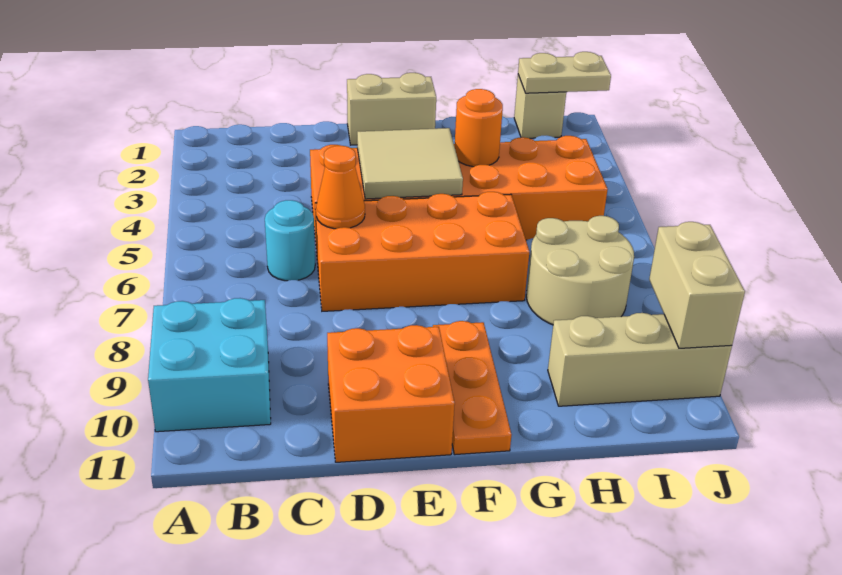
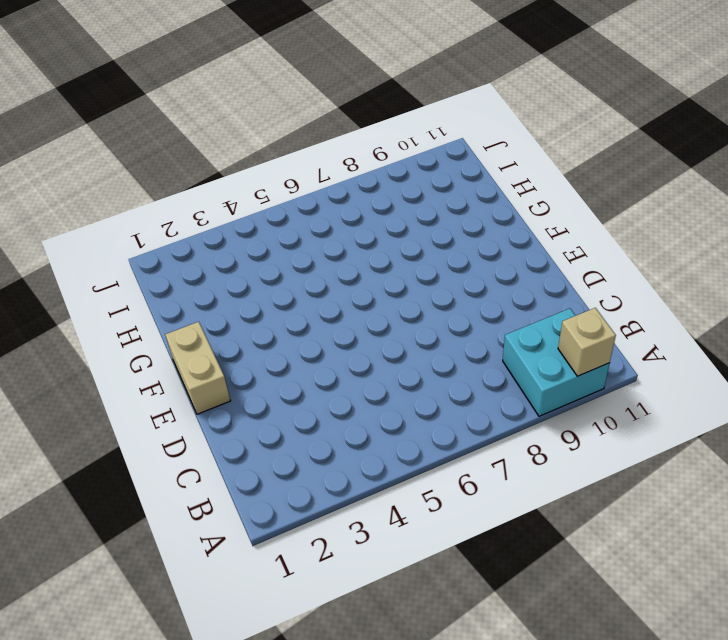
tan 1x1 brick [558,308,616,376] -> tan 1x1 brick moved to [514,75,566,138]
none -> cyan 1x1 round brick [265,200,315,281]
none -> orange 2x6 brick [310,136,608,242]
none -> orange 2x4 brick [315,192,529,311]

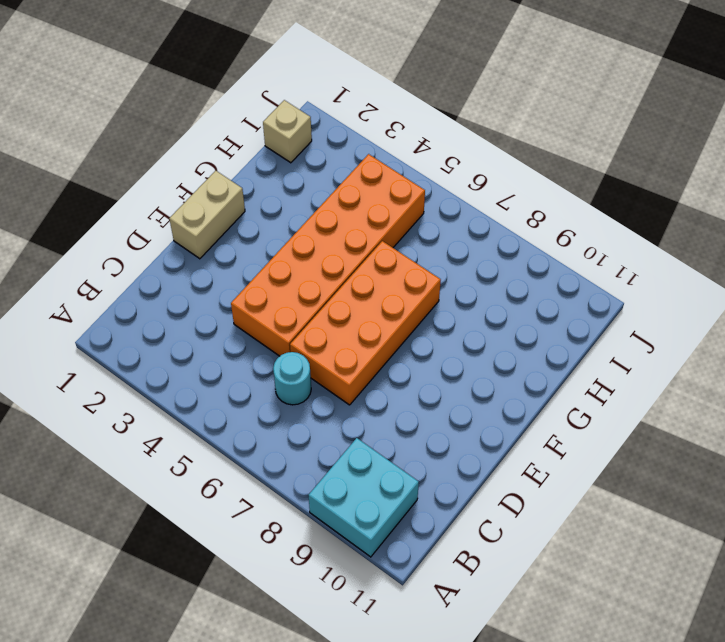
none -> orange 2x2 brick [327,325,455,462]
none -> orange 1x3 plate [433,321,511,455]
none -> tan 2x2 round brick [526,216,634,325]

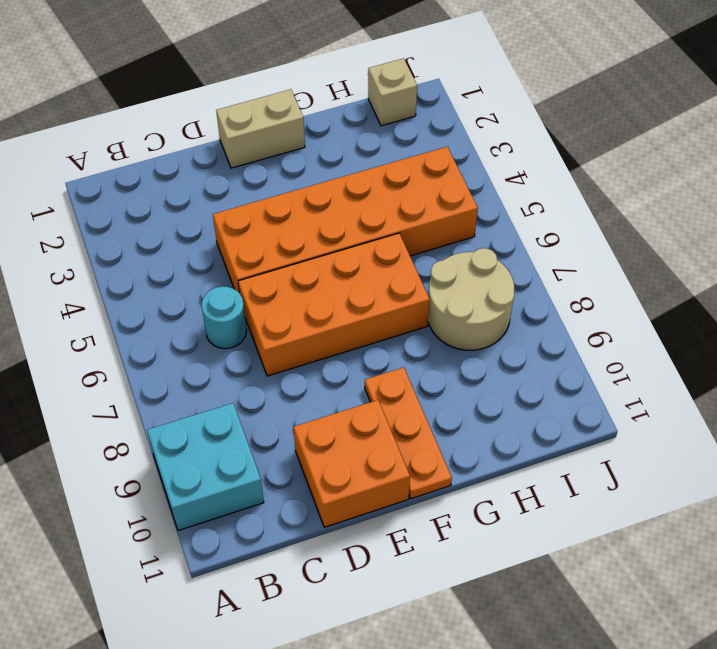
none -> tan 1x3 brick [548,313,732,406]
none -> orange 1x1 cone [316,146,365,229]
none -> tan 2x2 tile [357,128,463,199]

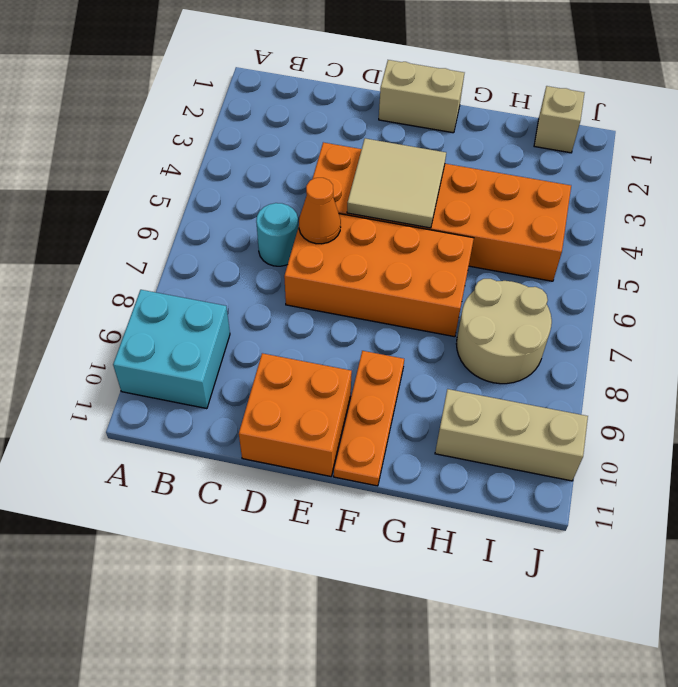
none -> orange 1x1 round brick [455,89,503,167]
none -> tan 1x2 plate [518,52,611,93]
none -> tan 1x2 brick [649,222,745,348]

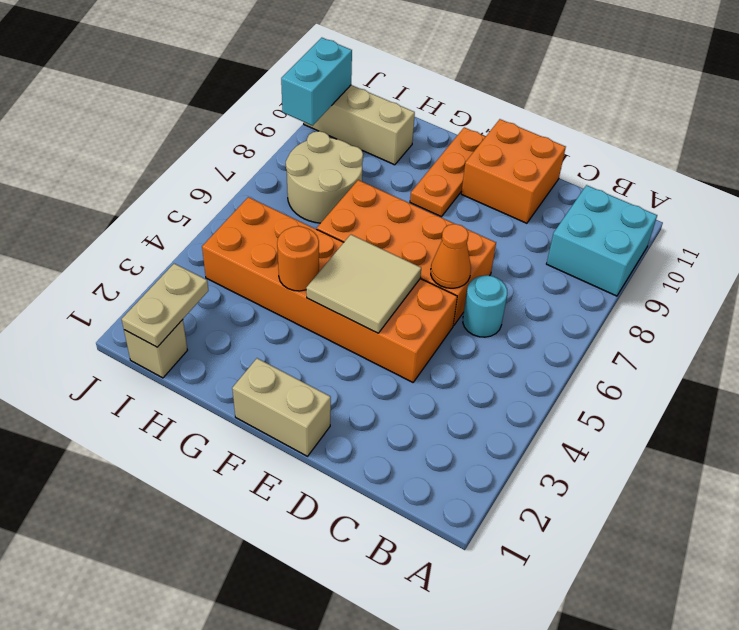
tan 1x2 plate [122,264,208,347] -> tan 1x2 plate turned to [518,52,611,93]
cyan 1x2 brick [281,38,352,126] -> tan 1x2 brick [649,222,745,348]

